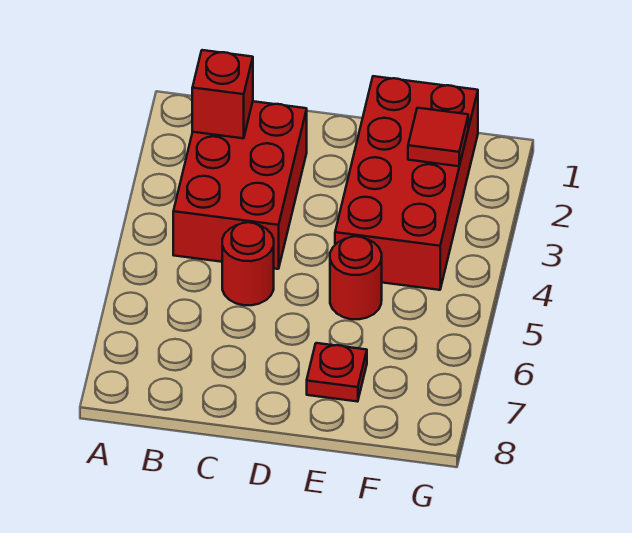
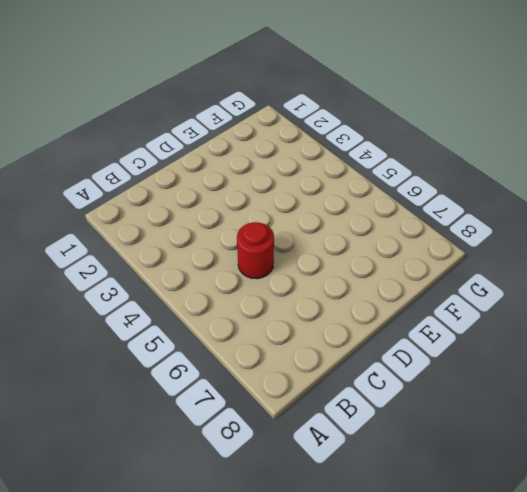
none -> red 2x3 brick [173,101,307,269]
none -> red 2x4 brick [335,76,478,290]

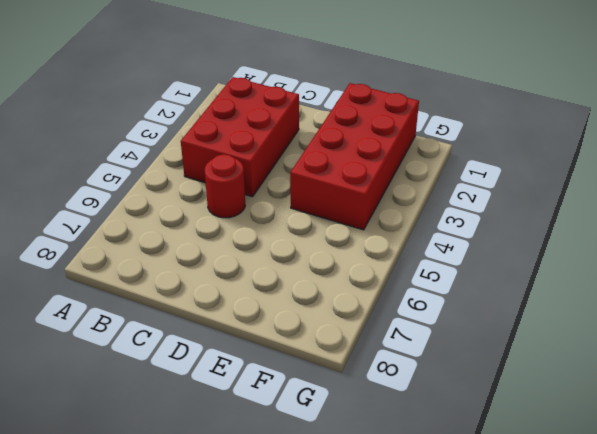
none -> red 1x1 round brick [330,236,382,319]
none -> red 1x1 plate [307,343,367,402]

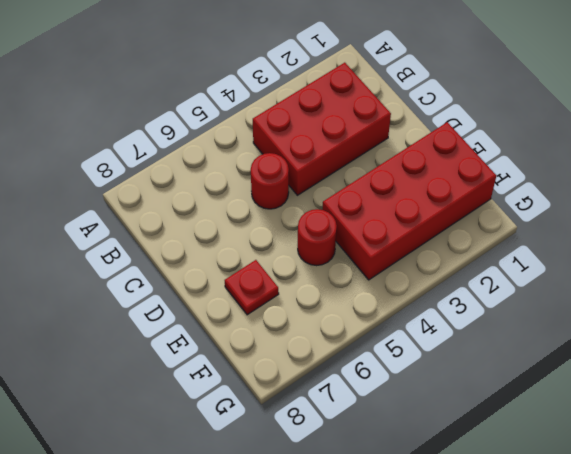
none -> red 1x1 brick [192,50,253,138]
none -> red 1x1 tile [408,108,468,166]

